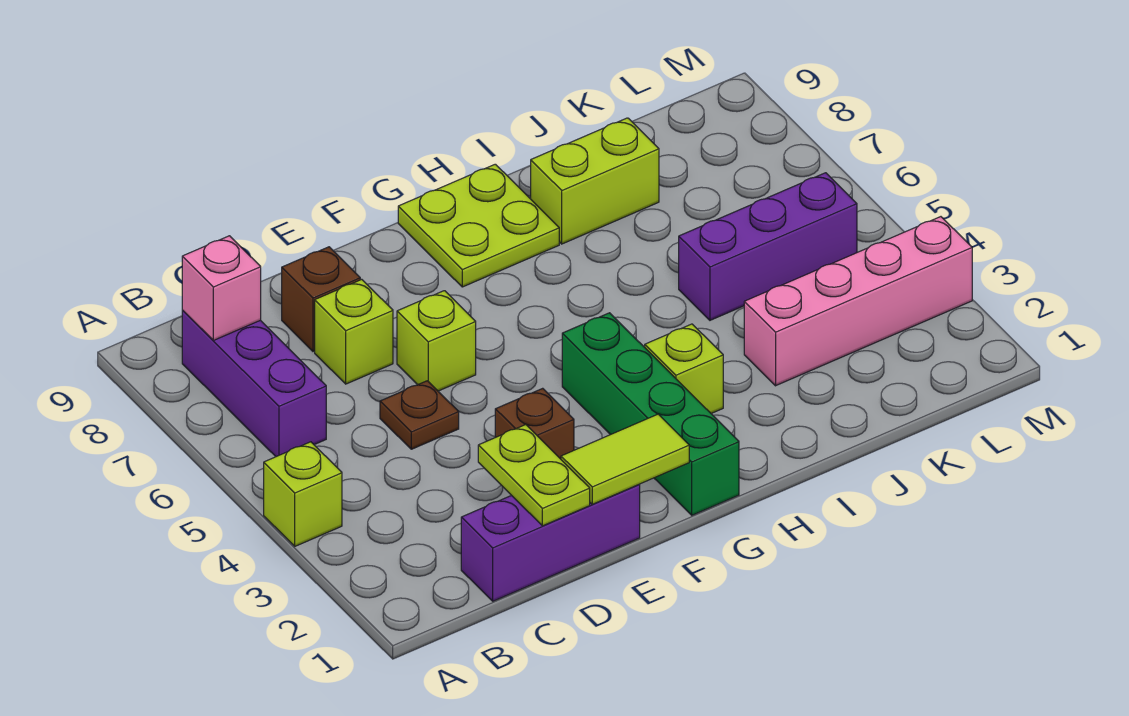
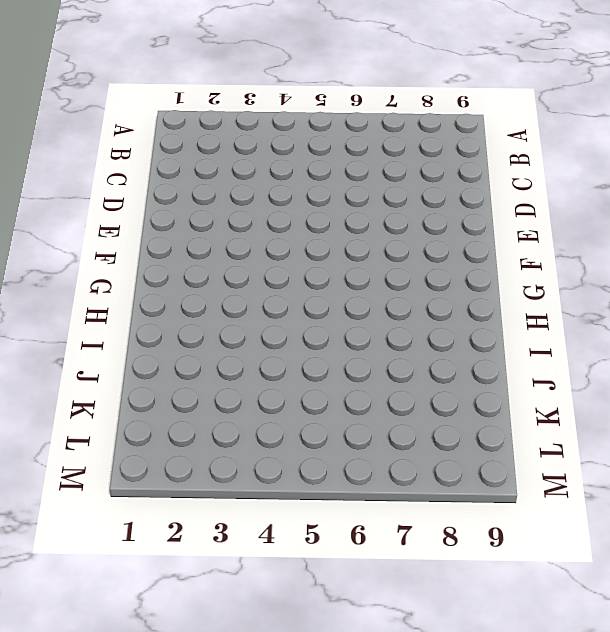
none -> lime 1x1 brick [264,442,342,546]
none -> purple 1x3 brick [182,310,326,457]
none -> purple 1x3 brick [461,485,640,601]

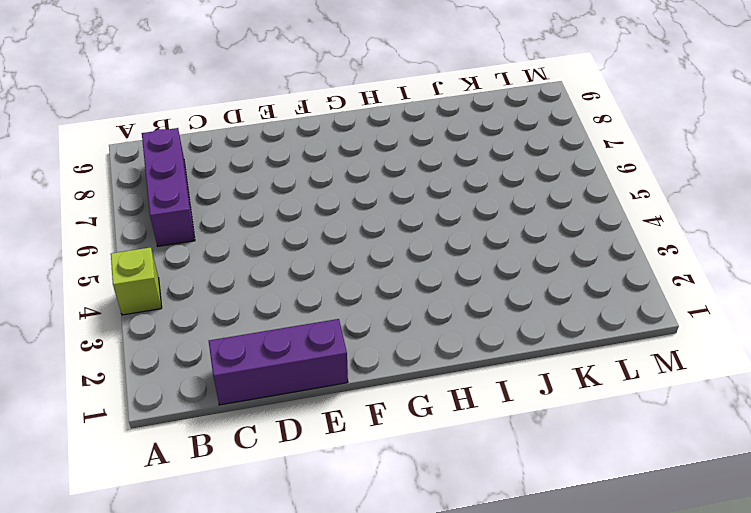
none -> brown 1x1 plate [380,381,459,449]
none -> lime 1x1 brick [315,279,393,384]
none -> brown 1x1 brick [282,247,360,351]

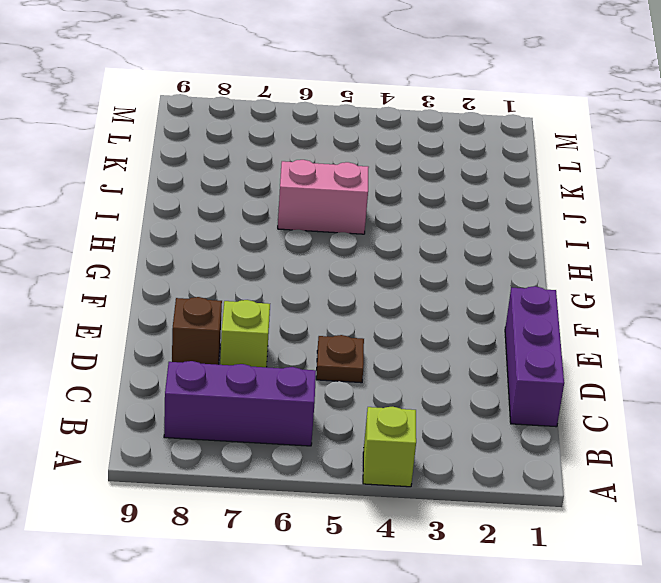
pink 1x2 brick [278,160,369,234] -> none
none -> brown 1x1 brick [495,388,574,459]
none -> lime 1x1 brick [397,291,476,391]
none -> green 1x4 brick [562,313,739,515]

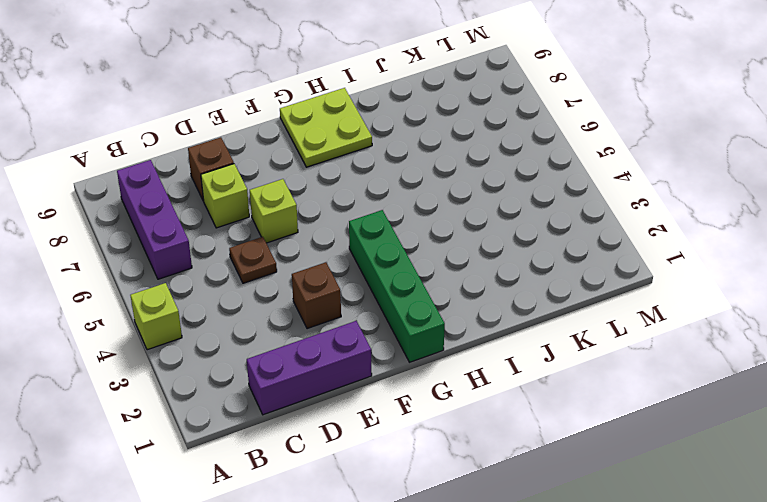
none -> lime 1x1 brick [645,324,723,414]
none -> lime 1x2 brick [531,118,659,244]
none -> pink 1x4 brick [744,217,972,386]

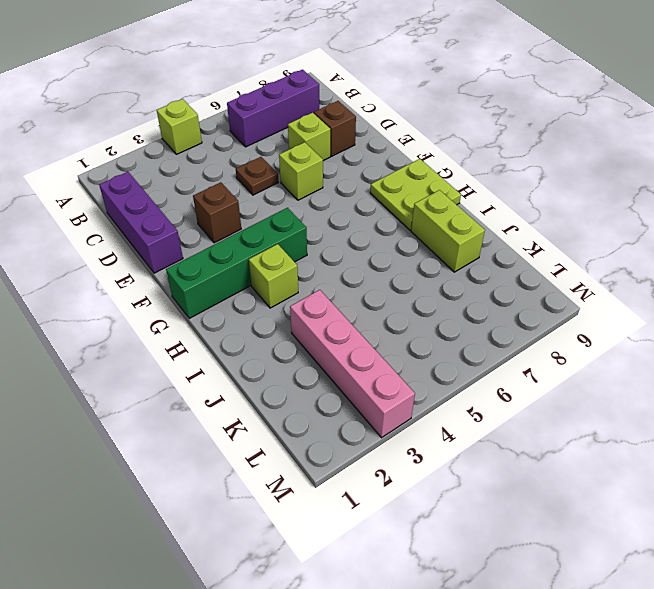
none -> purple 1x3 brick [679,173,857,320]
none -> pink 1x1 brick [182,236,261,340]
none -> lime 1x2 plate [478,425,590,526]

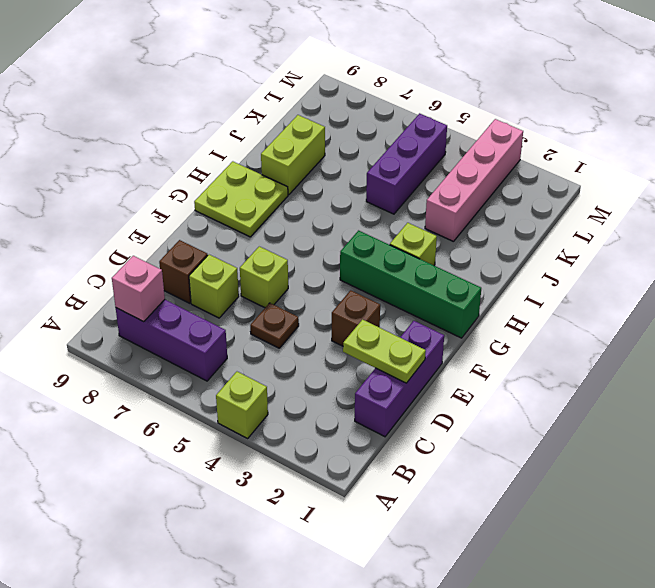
none -> lime 1x2 tile [561,414,689,504]

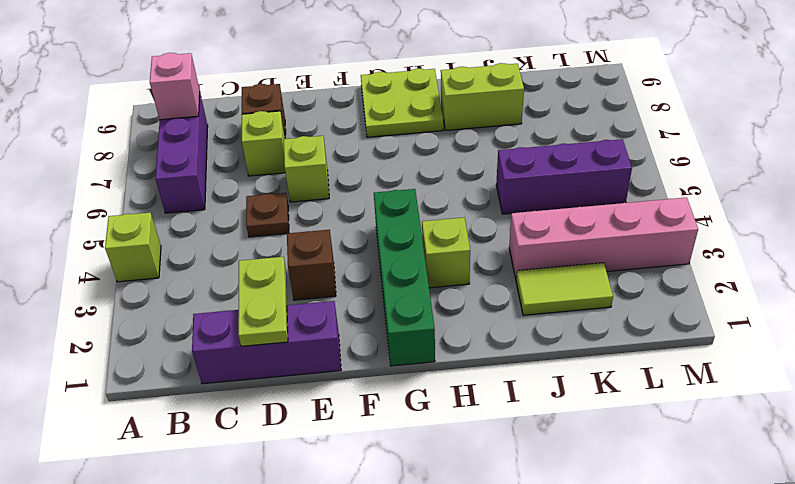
lime 1x2 tile [516,263,613,315] -> lime 1x2 tile moved to [561,414,689,504]

